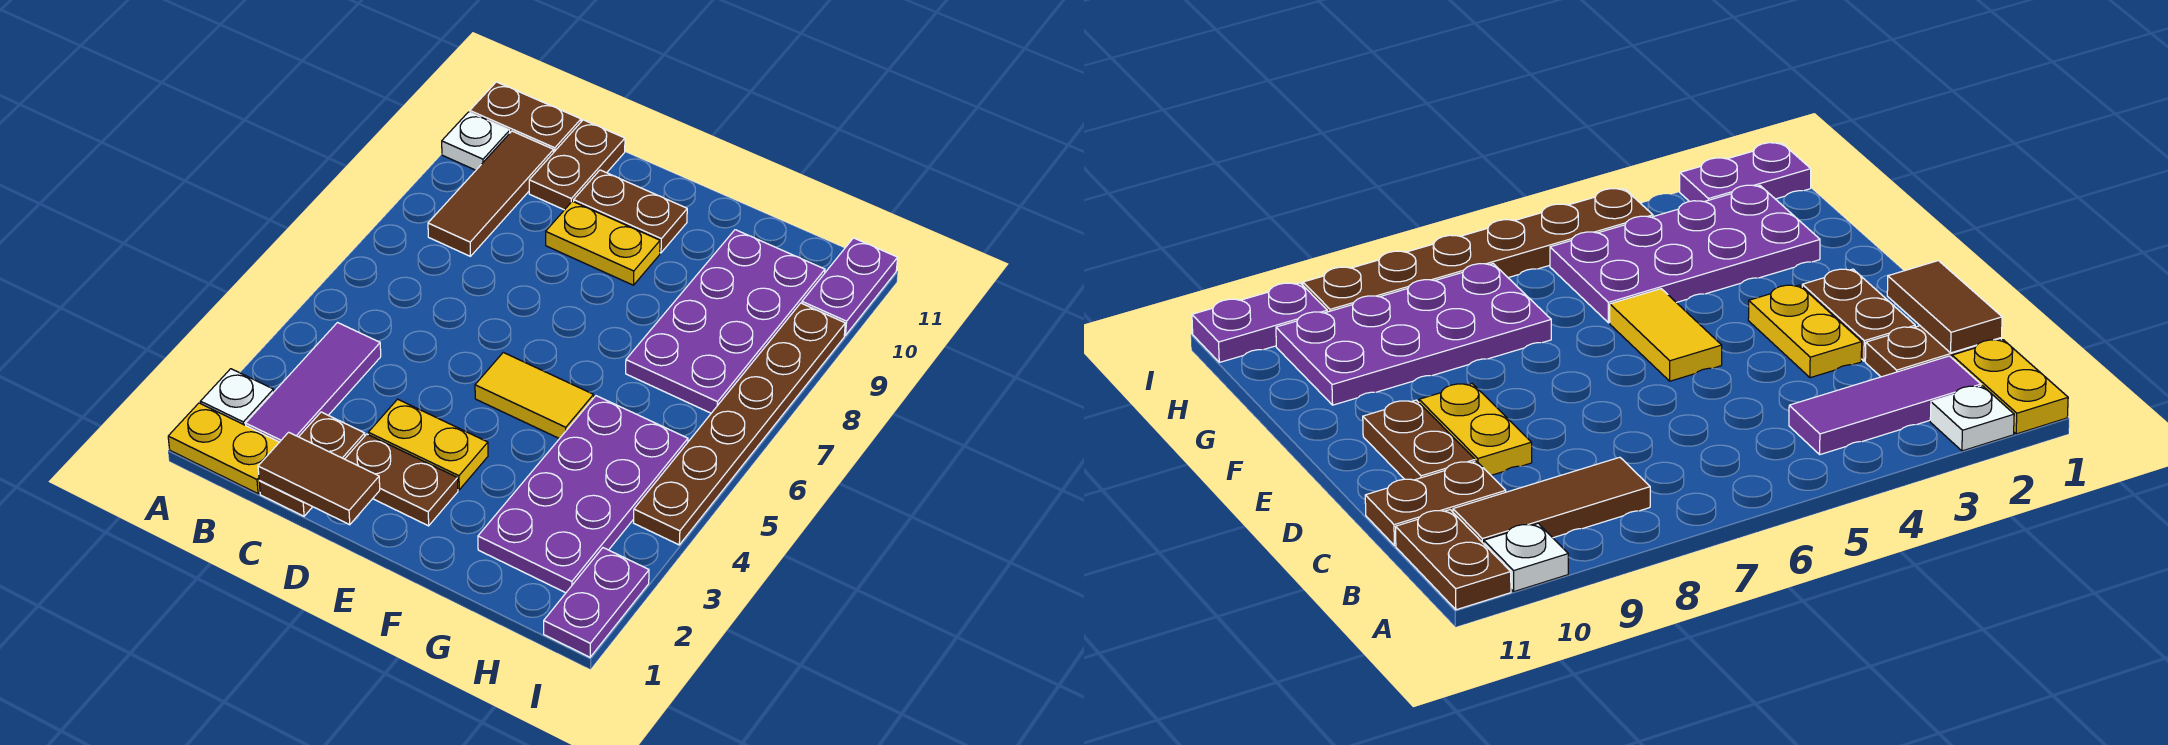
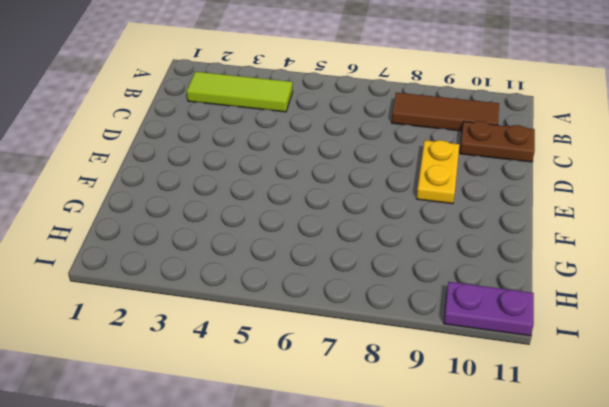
lime 1x3 tile [186,72,293,112] -> purple 1x3 tile [246,323,381,442]
none -> yellow 1x2 plate [168,403,279,494]
none -> white 1x1 plate [201,369,274,425]
none -> white 1x1 plate [442,112,510,170]

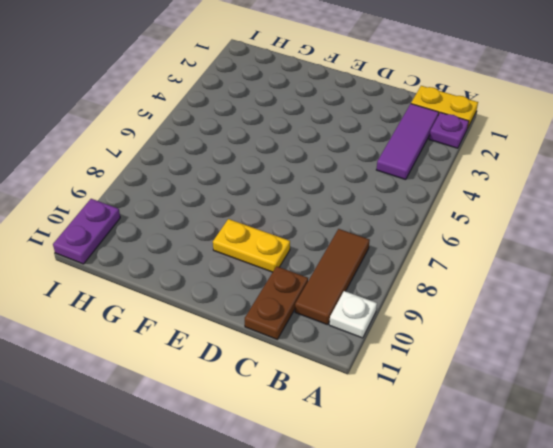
purple 1x1 plate [429,112,469,148] -> white 1x1 plate [201,369,274,425]
none -> brown 1x2 plate [470,82,581,152]
none -> brown 1x2 plate [259,412,365,516]
none -> brown 1x2 plate [345,434,458,526]

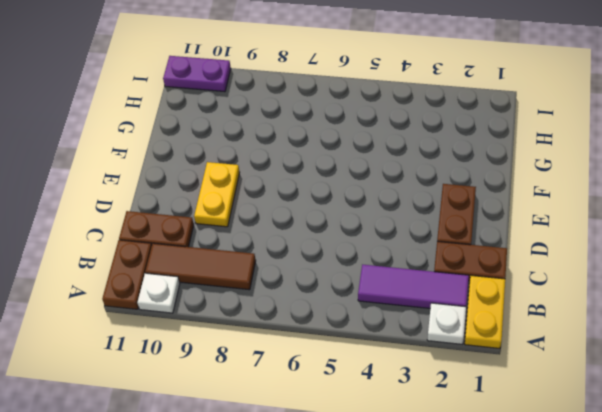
none -> yellow 1x2 plate [368,399,488,490]
none -> brown 1x2 plate [574,170,687,253]
none -> yellow 1x2 tile [475,352,594,439]

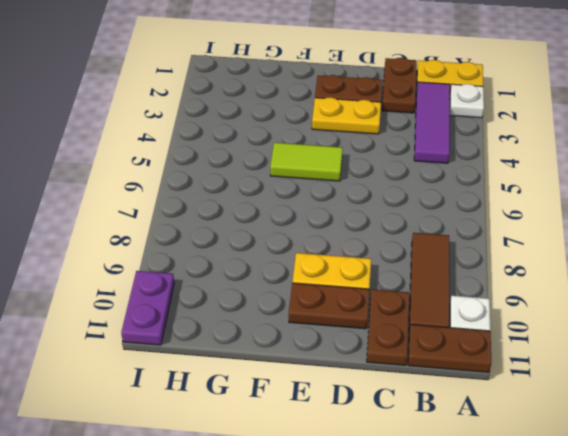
lime 1x2 tile [270,143,343,181] -> yellow 1x2 tile [475,352,594,439]
none -> purple 2x4 plate [478,396,688,593]
none -> purple 2x4 plate [626,230,825,413]
none -> purple 1x2 plate [544,548,649,657]

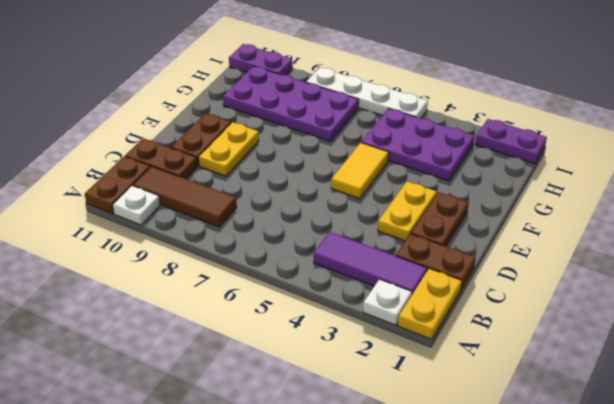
purple 2x3 plate [361,108,474,181] -> purple 2x4 plate [478,396,688,593]
white 1x4 plate [306,68,428,118] -> brown 1x6 plate [634,303,845,545]
none -> brown 1x2 tile [258,432,380,525]

